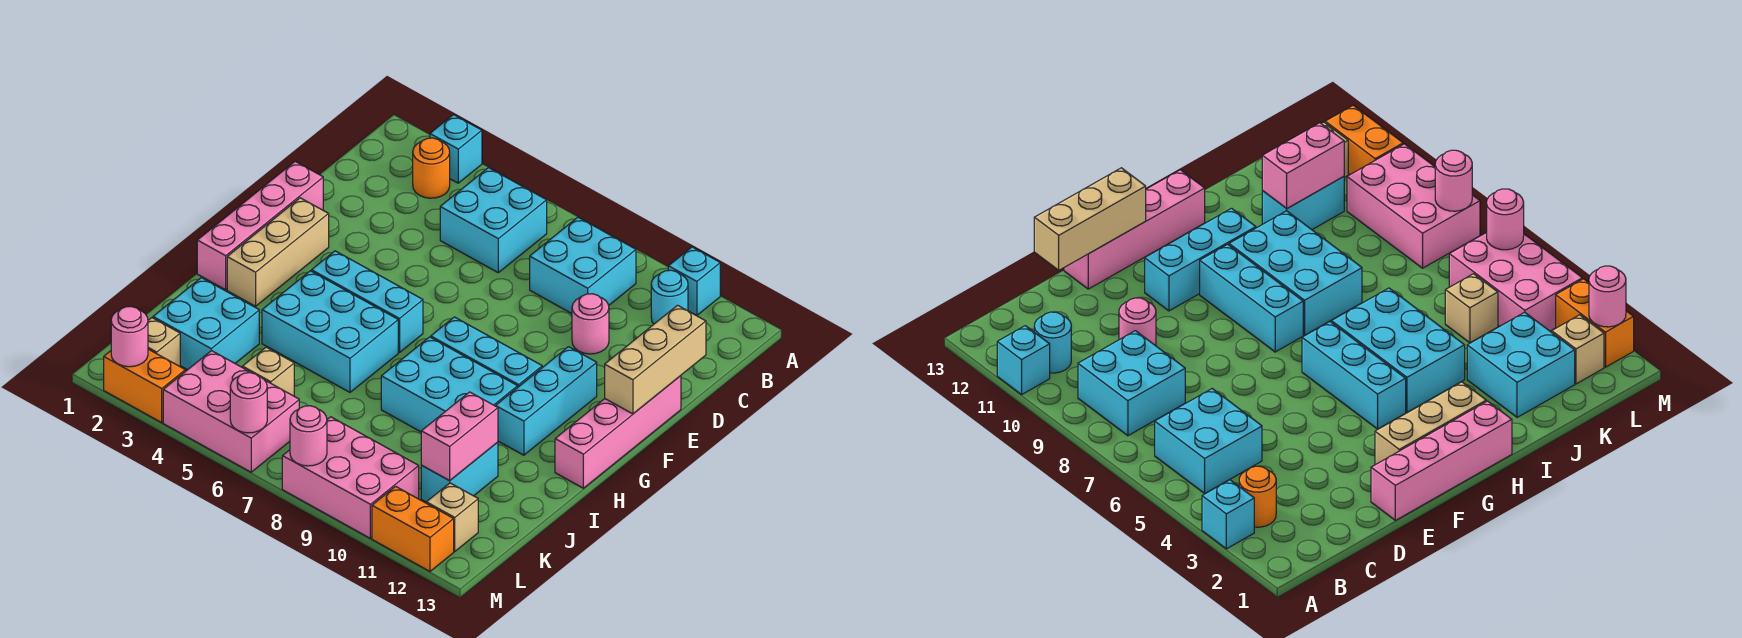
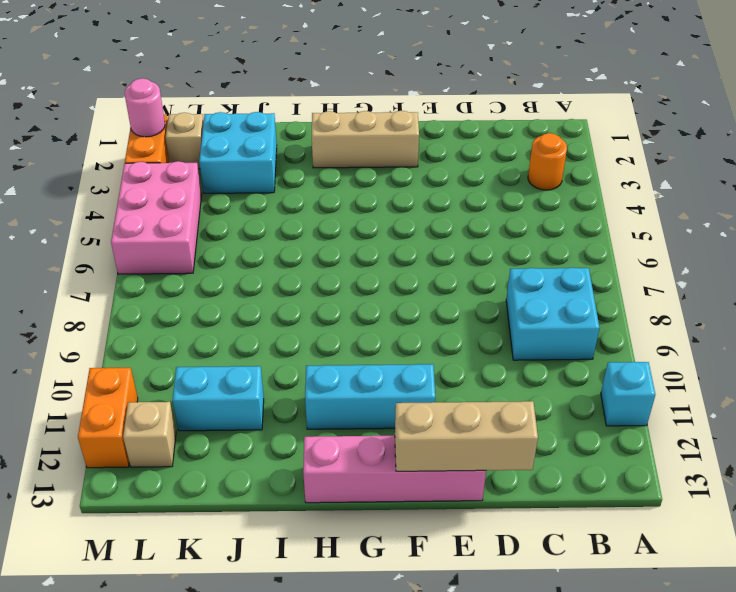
none -> cyan 1x1 brick [430,115,482,183]
none -> cyan 2x2 brick [440,168,547,273]
none -> cyan 1x1 round brick [651,270,688,324]

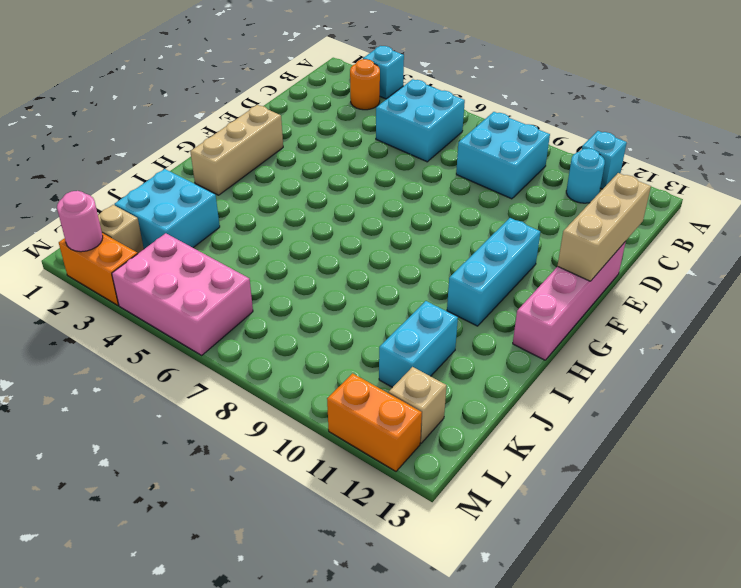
none -> pink 1x1 round brick [572,294,609,354]
none -> pink 1x4 brick [197,161,323,290]
none -> cyan 1x3 brick [312,251,423,353]

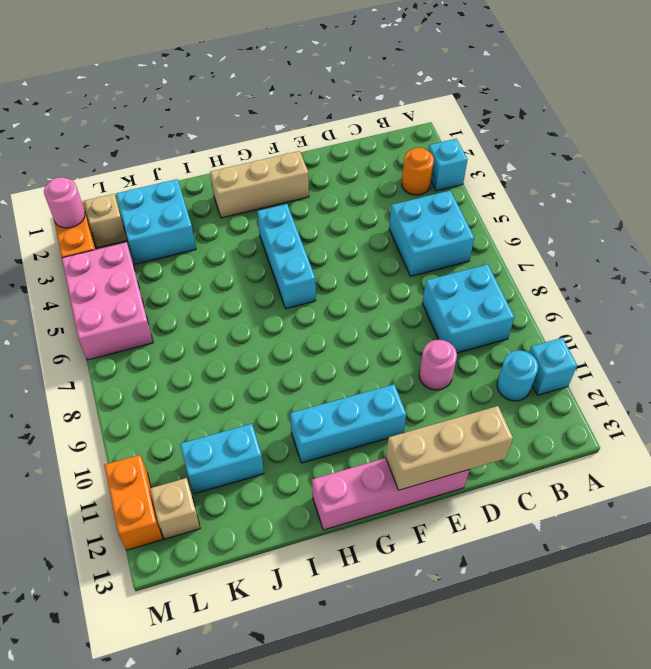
none -> pink 1x4 brick [197,161,323,290]
none -> cyan 1x3 brick [431,317,542,387]
none -> cyan 2x3 brick [262,271,398,392]

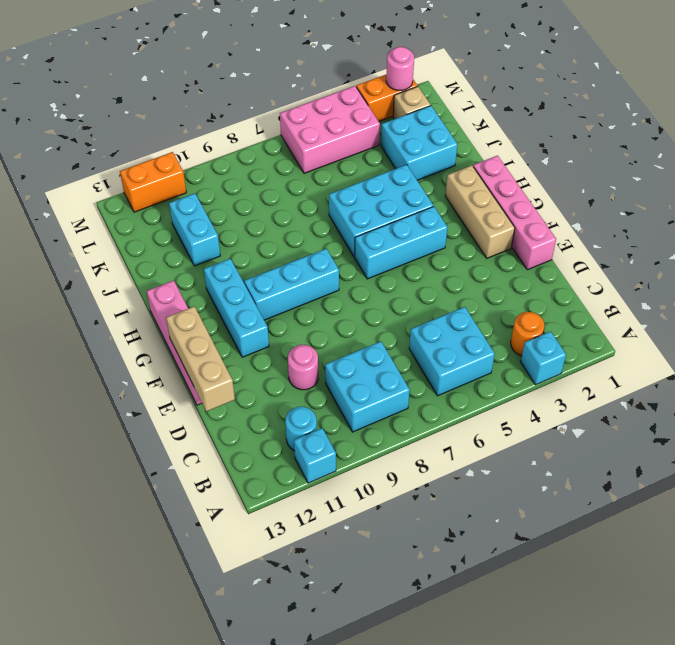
none -> cyan 2x3 brick [381,337,518,432]
none -> tan 1x1 brick [242,347,294,396]
none -> pink 2x3 brick [282,417,419,538]

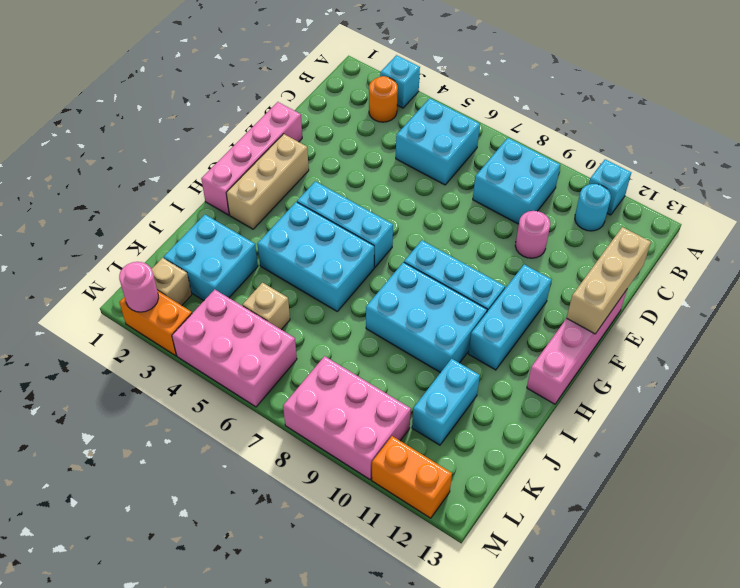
none -> tan 1x1 brick [426,483,478,551]
none -> pink 1x2 brick [421,392,498,481]
none -> pink 1x1 round brick [230,373,267,433]

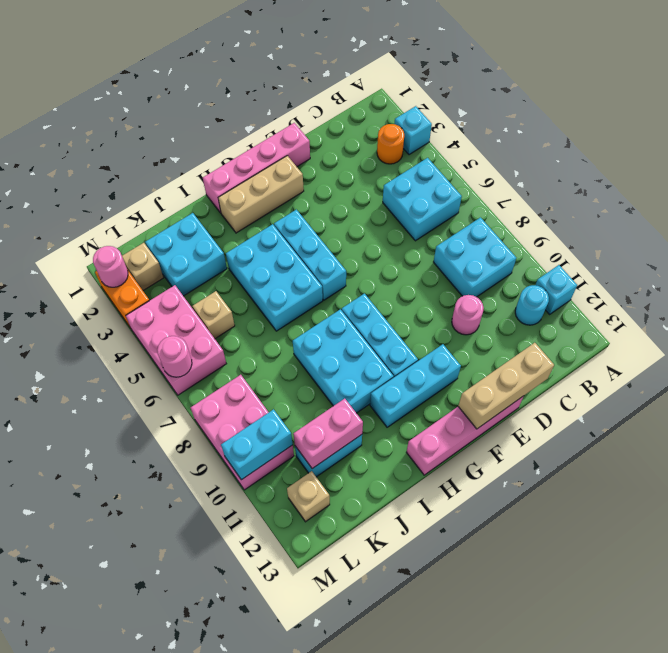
cyan 1x2 brick [221,409,293,480] -> none
none -> orange 1x2 brick [372,486,454,571]
none -> pink 1x1 round brick [290,406,327,466]

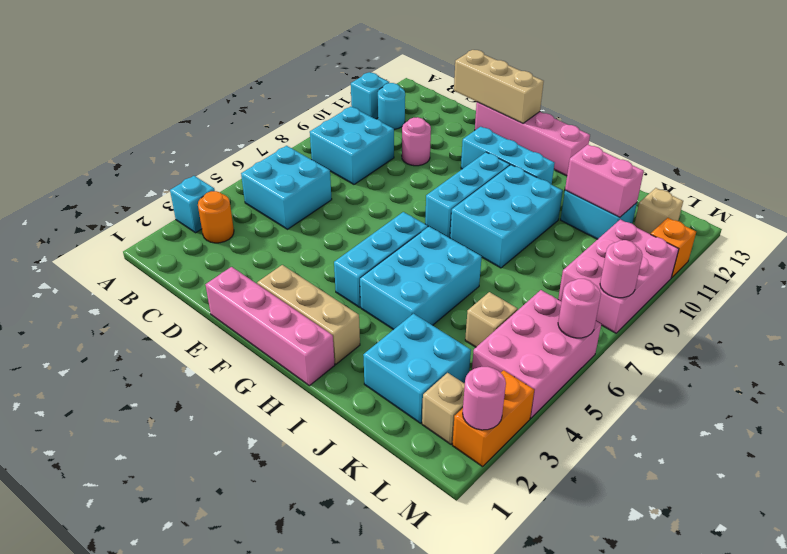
orange 1x1 brick [651,218,696,278] -> orange 1x2 brick [372,486,454,571]

